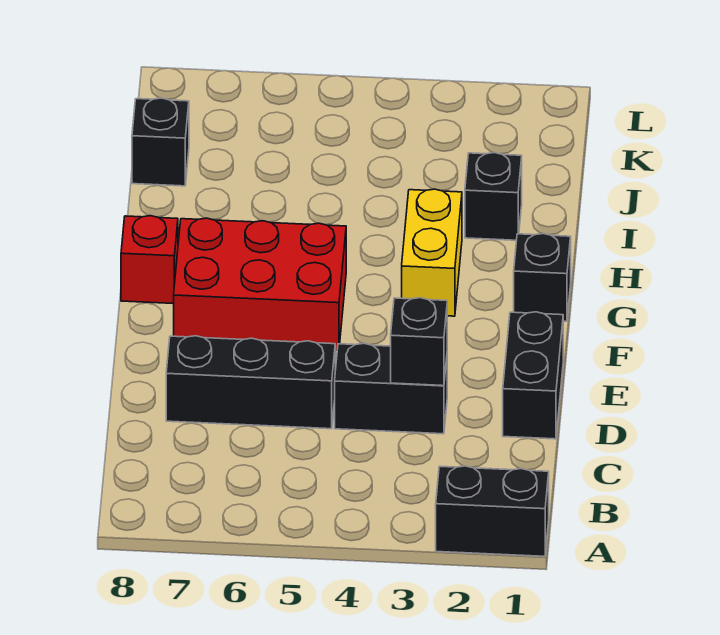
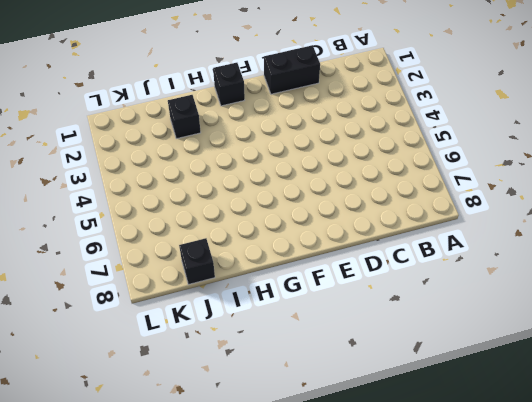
none -> black 1x2 brick [436,466,549,556]
none -> black 1x2 brick [335,343,447,434]

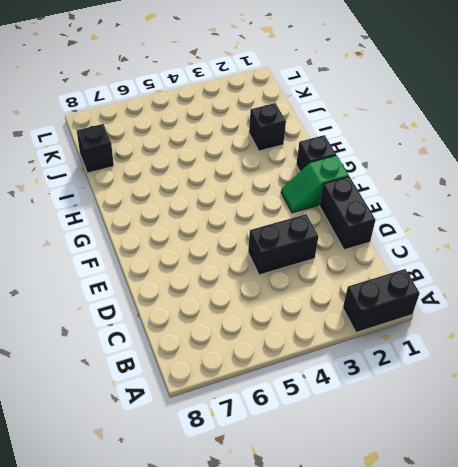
green 1x2 slope [281,155,349,213] -> none
none -> black 1x3 brick [166,336,335,429]
none -> red 2x3 brick [174,218,346,350]

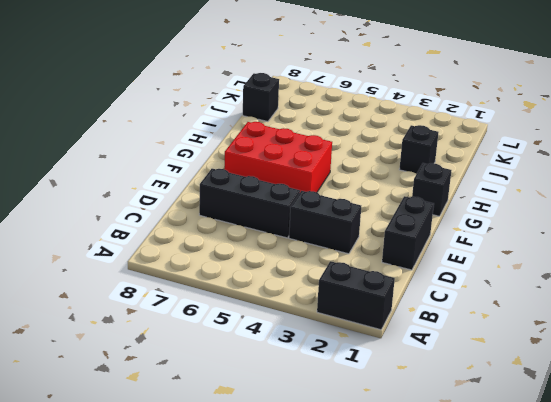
none -> yellow 1x2 brick [402,189,462,316]
none -> red 1x1 brick [121,216,178,304]

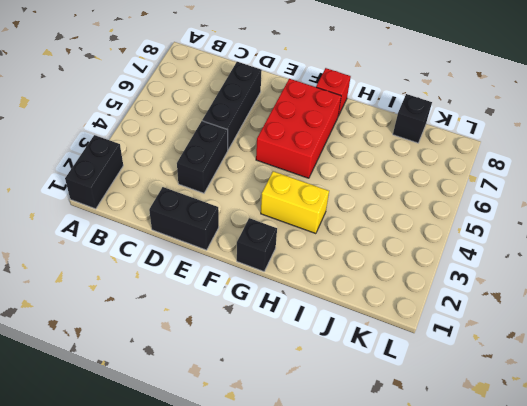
none -> black 1x1 brick [465,153,522,240]
none -> black 1x1 brick [391,298,447,386]

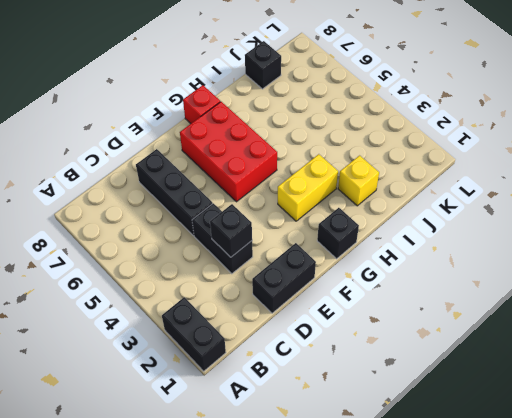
yellow 1x1 brick [338,156,379,206] -> black 1x1 brick [465,153,522,240]

